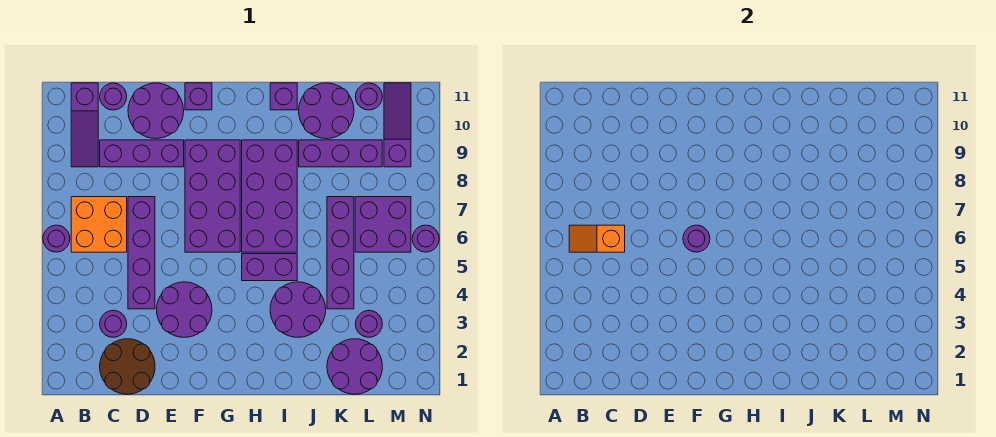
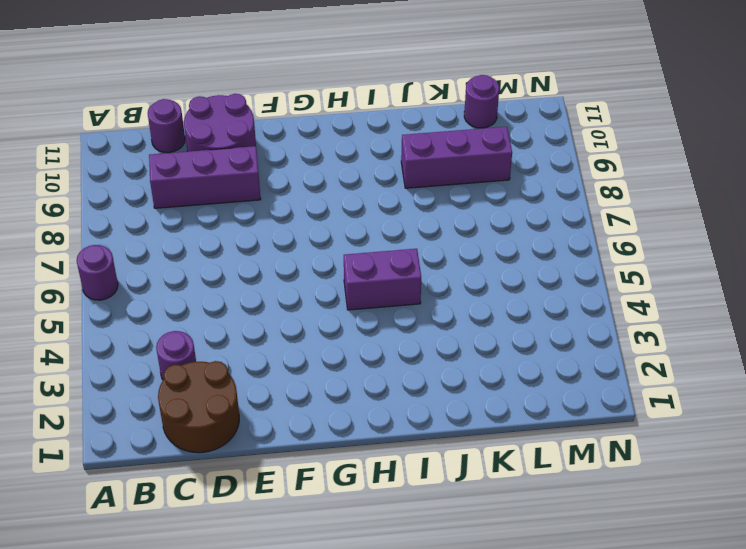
none -> orange 2x2 brick [71,197,127,252]
none -> purple 1x3 slope [71,83,98,167]
none -> purple 1x4 brick [128,197,155,309]

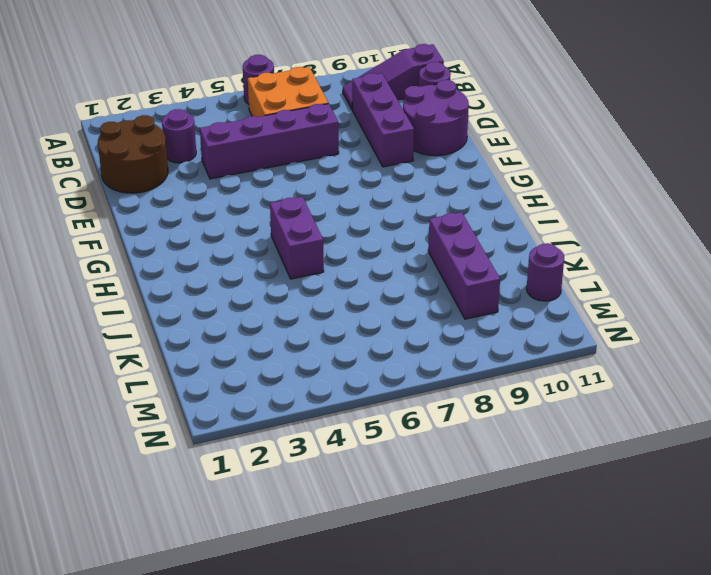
none -> purple 2x2 round brick [157,282,212,337]
none -> purple 2x4 brick [185,140,240,252]
none -> purple 1x1 brick [185,83,212,110]

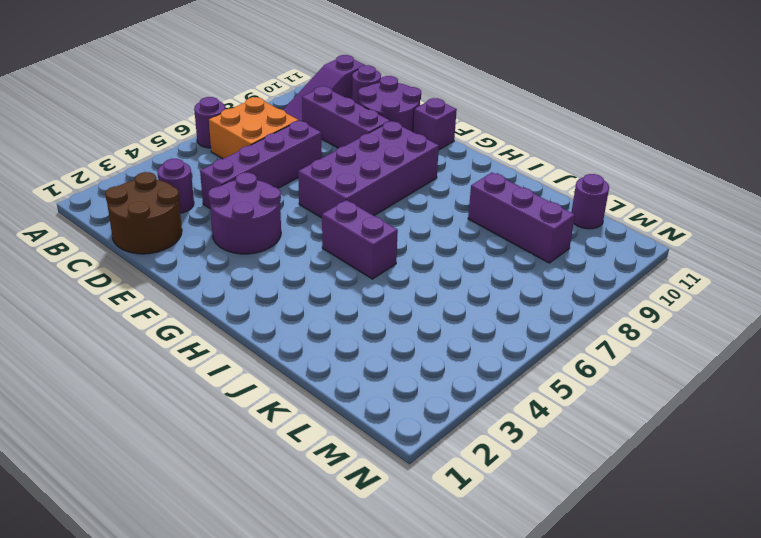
none -> purple 2x4 brick [242,140,297,252]
none -> purple 2x2 round brick [270,282,326,337]
none -> purple 1x1 brick [270,83,297,110]

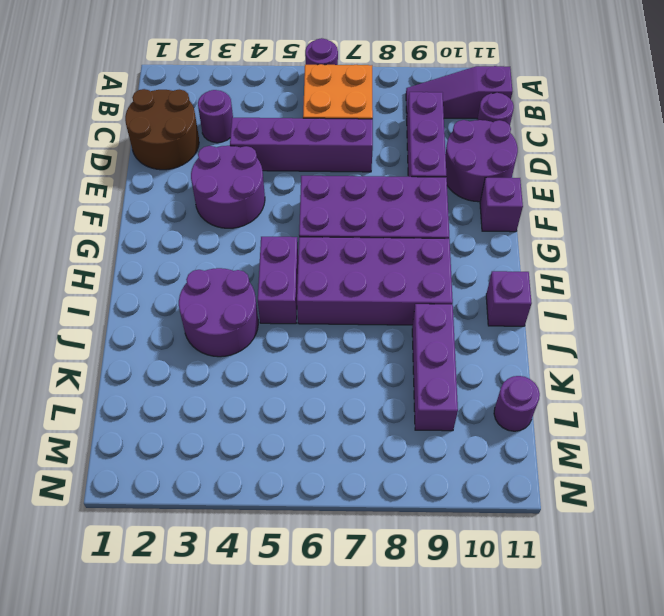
none -> purple 2x2 round brick [299,83,354,139]
none -> purple 2x2 round brick [327,339,382,394]
none -> purple 1x4 brick [327,197,354,309]

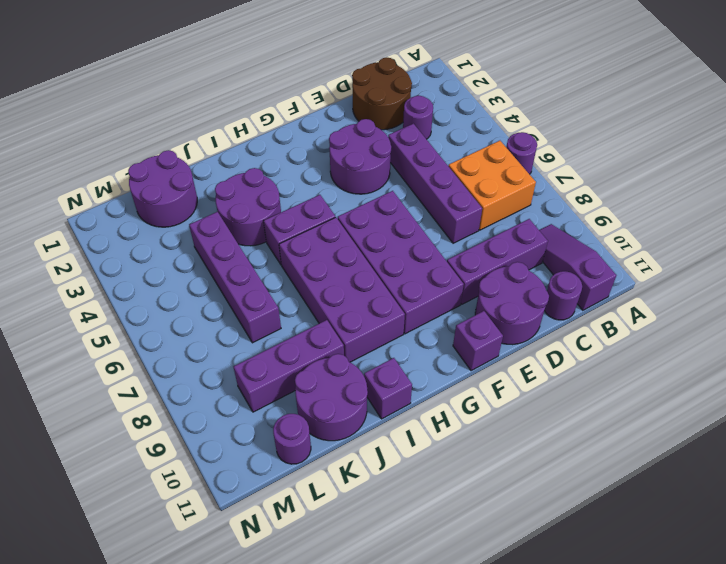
none -> purple 1x1 round brick [356,310,382,337]
none -> purple 2x2 brick [355,197,411,252]
none -> purple 1x3 slope [384,83,411,167]

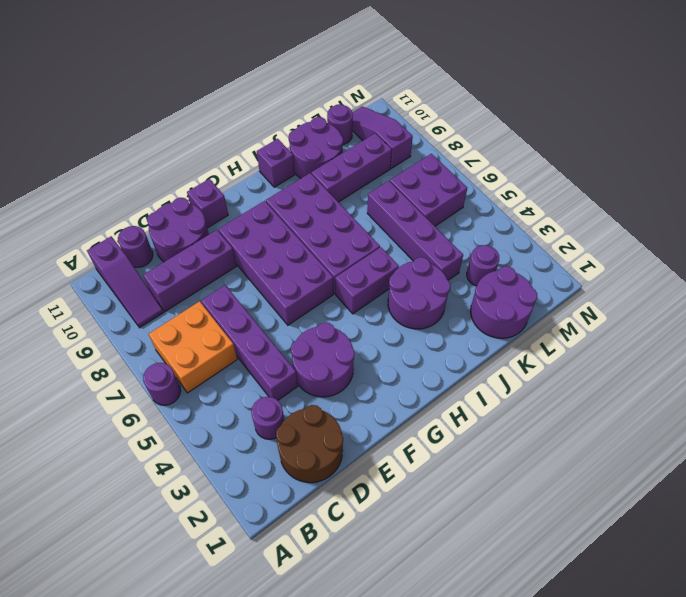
none -> purple 1x1 round brick [412,225,439,252]
none -> orange 1x2 slope [569,225,625,252]
none -> purple 1x1 round brick [683,225,710,252]

